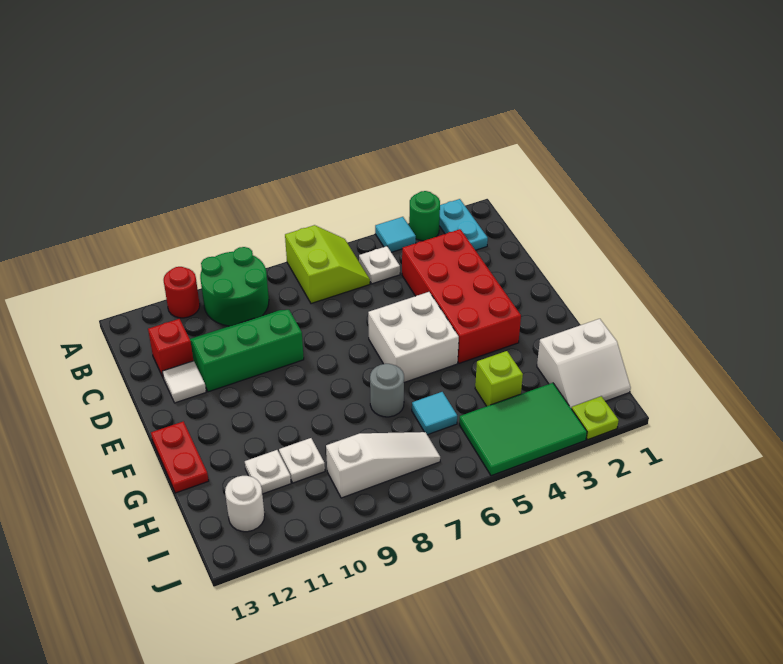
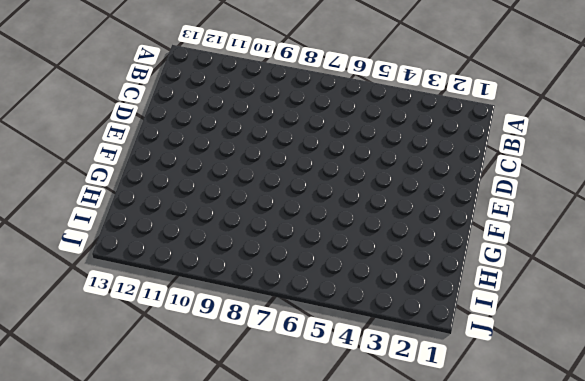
none -> cyan 1x2 plate [439,199,488,250]
none -> green 1x1 round brick [409,191,440,241]
none -> cyan 1x1 tile [375,217,416,252]

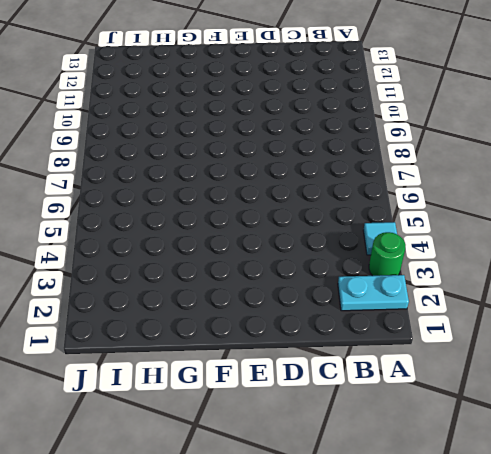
none -> lime 2x2 slope [285,225,370,304]
none -> green 2x2 round brick [200,247,269,326]
none -> red 1x1 round brick [164,267,200,318]

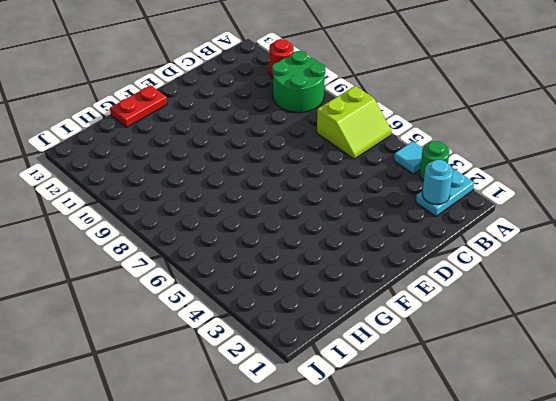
cyan 1x1 round brick [422,160,453,204] -> none
none -> white 1x1 plate [359,246,400,284]
none -> red 2x4 brick [402,229,521,363]
none -> green 2x3 slope [190,310,304,392]

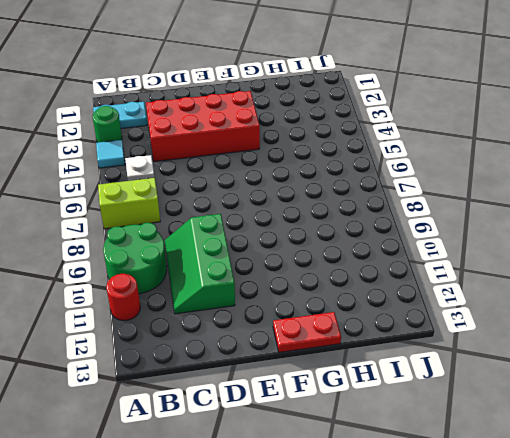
none -> red 1x1 brick [148,319,193,377]
none -> white 1x1 tile [162,361,206,403]
none -> white 2x2 brick [368,292,459,382]

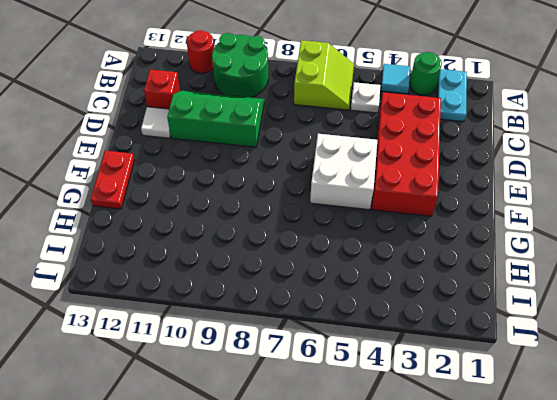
none -> grey 1x1 round brick [370,364,404,417]
none -> white 2x2 slope [537,319,631,409]
none -> lime 1x1 brick [475,351,523,406]

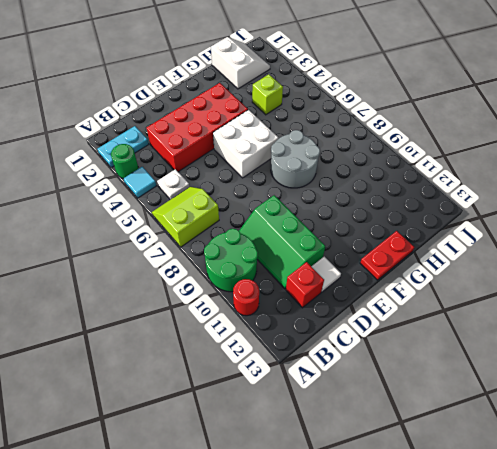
grey 2x2 round brick [271,130,320,188] -> grey 1x1 round brick [370,364,404,417]
none -> cyan 1x1 tile [412,392,457,435]
none -> white 1x1 plate [279,438,325,483]
none -> white 1x1 plate [245,450,291,494]

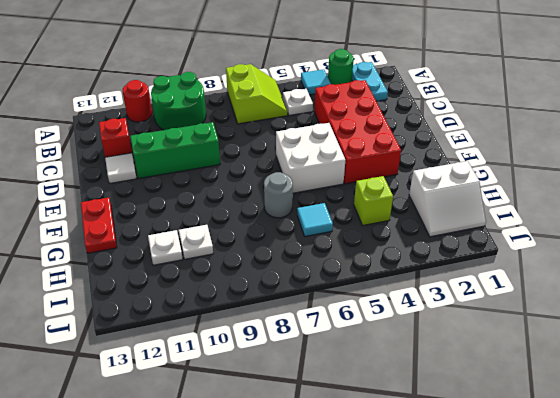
none -> green 2x3 tile [459,383,587,476]
none -> white 1x3 slope [326,432,440,498]
none -> white 1x1 round brick [225,476,265,532]

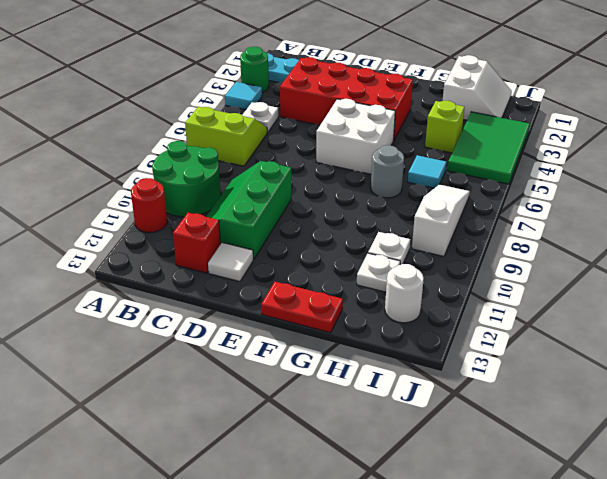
none -> lime 1x1 plate [572,396,619,440]

